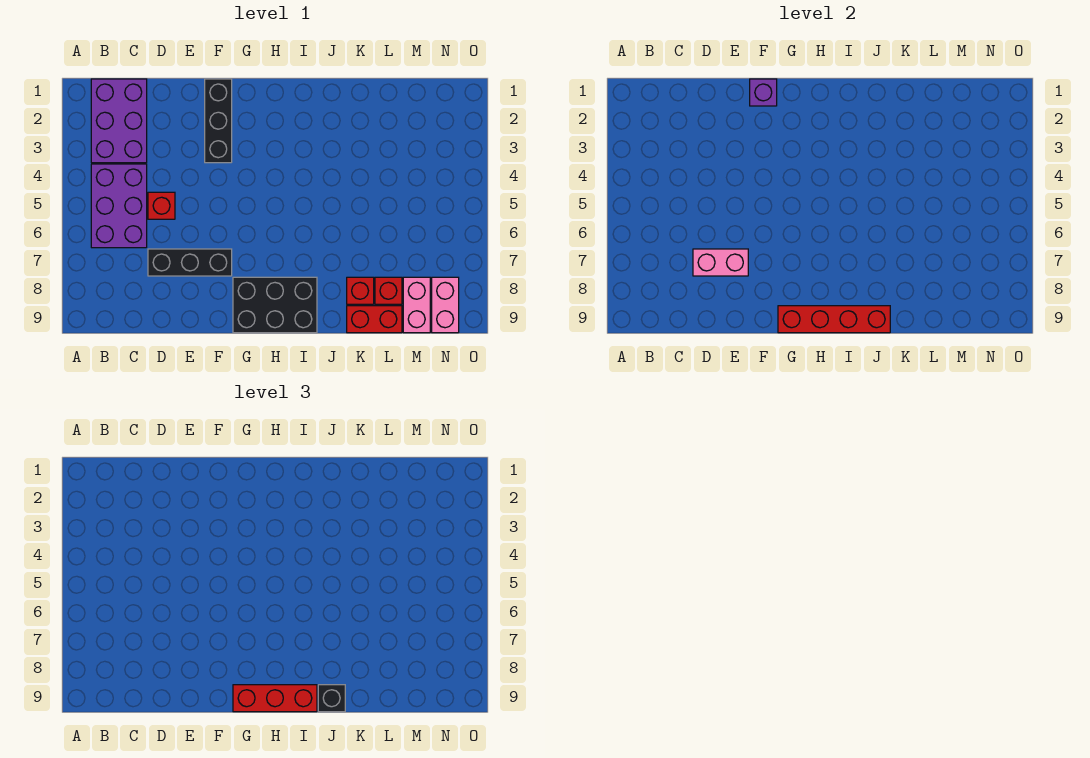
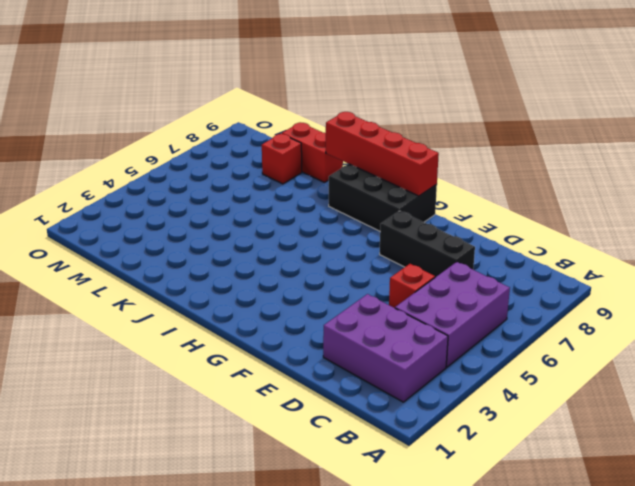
purple 2x3 brick [323,294,448,402] -> purple 2x3 brick turned to [91,79,147,163]
none -> black 1x3 brick [205,79,232,163]
none -> red 1x1 brick [347,277,374,304]
none -> pink 1x2 brick [403,277,430,333]

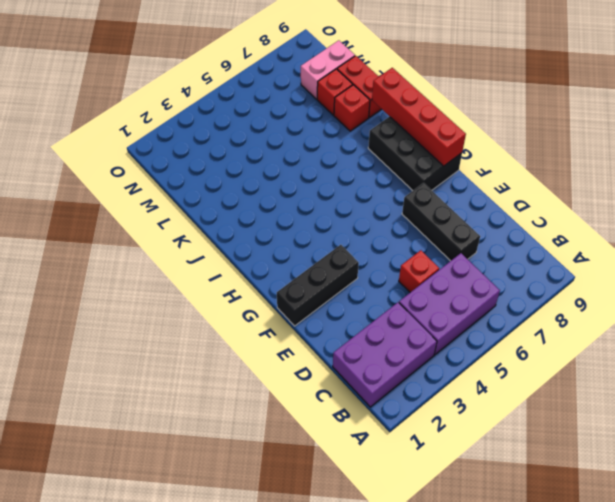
none -> pink 1x2 brick [432,277,459,333]
none -> pink 1x2 brick [693,249,748,276]
none -> purple 1x1 brick [750,79,777,106]

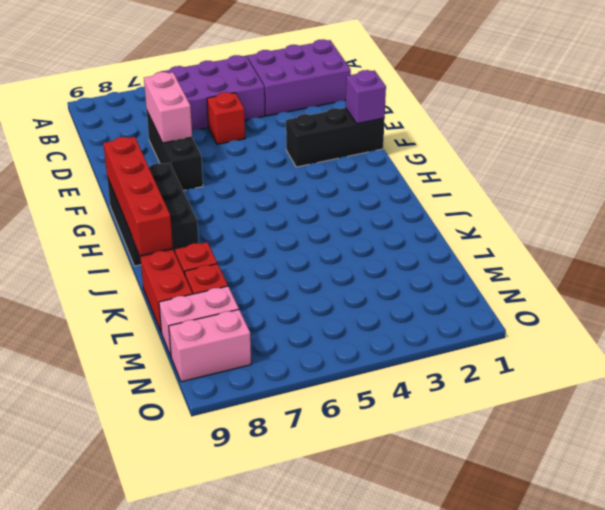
none -> red 1x3 brick [233,685,317,712]
none -> black 1x1 brick [318,685,345,712]

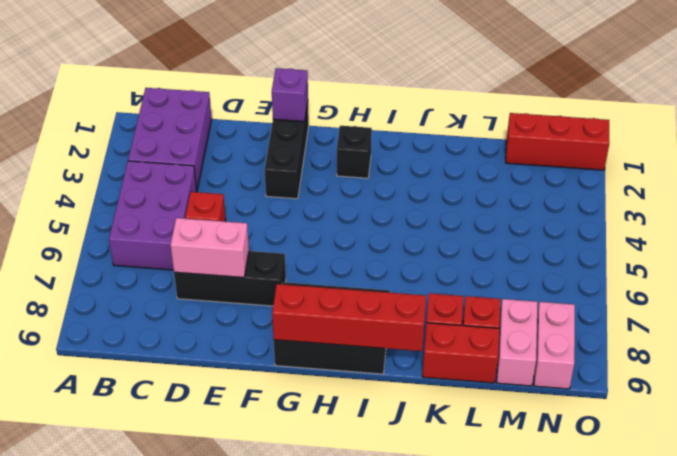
black 1x1 brick [337,126,372,178] -> black 1x1 brick moved to [318,685,345,712]
red 1x3 brick [506,113,610,170] -> red 1x3 brick moved to [233,685,317,712]

